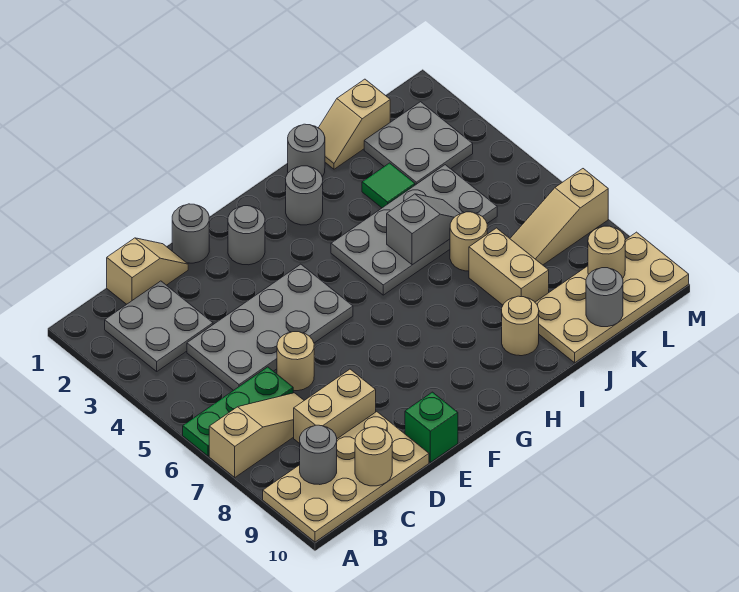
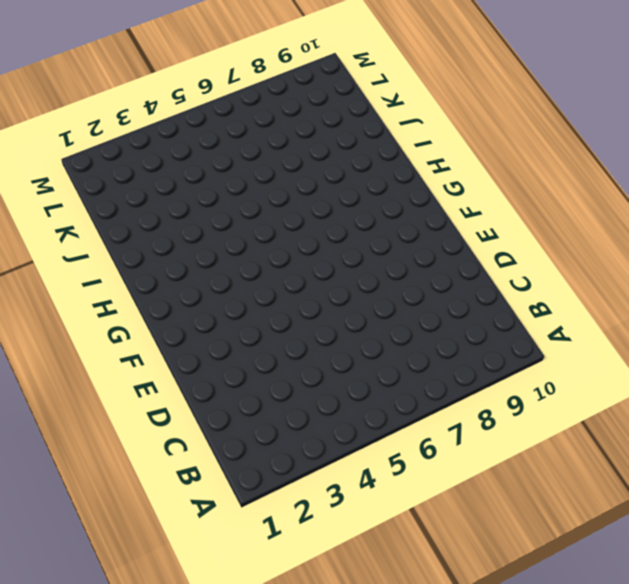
none -> green 1x3 plate [183,367,293,456]
none -> tan 1x3 slope [209,393,304,477]
none -> tan 2x4 plate [263,412,429,542]

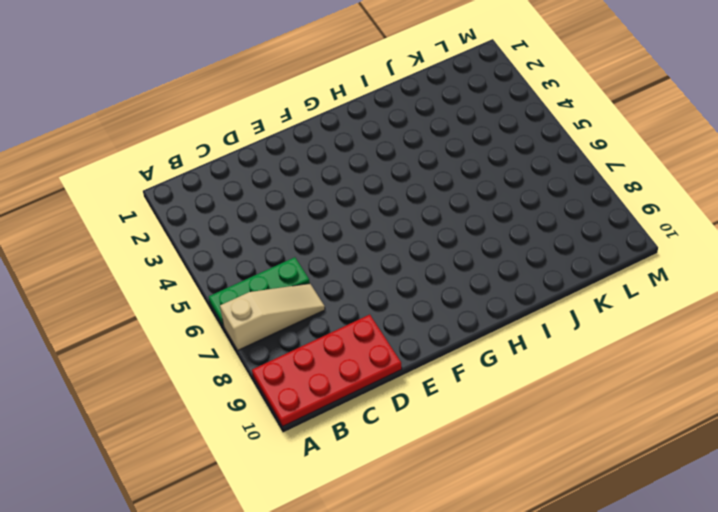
red 2x4 plate [252,315,402,426] -> tan 2x4 plate [263,412,429,542]
none -> grey 2x2 plate [105,281,213,371]
none -> tan 1x2 slope [107,238,188,304]
none -> grey 2x4 plate [187,264,353,390]

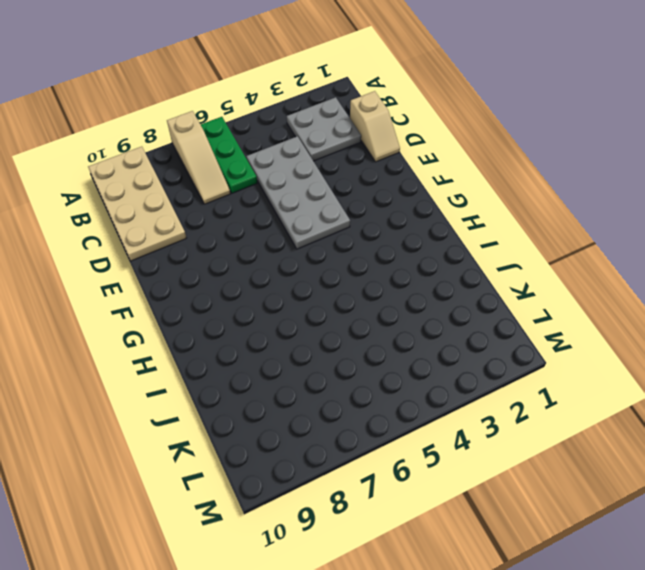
none -> tan 1x2 brick [294,369,376,444]
none -> tan 1x1 round brick [277,332,314,391]
none -> grey 1x1 round brick [172,204,209,263]

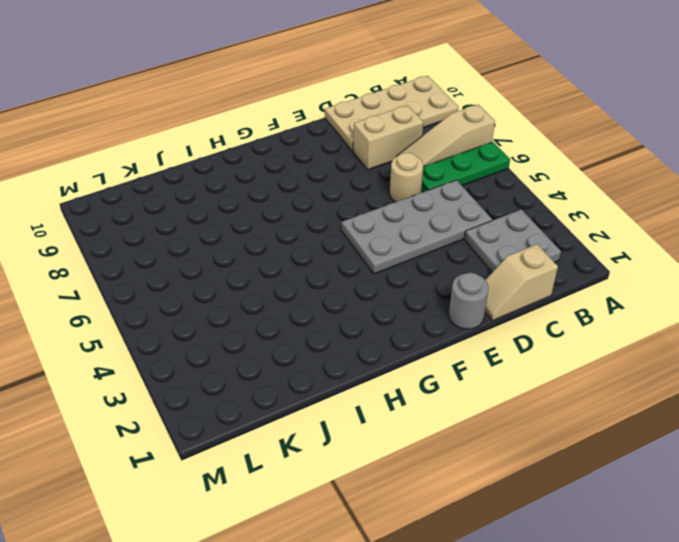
none -> green 1x1 brick [405,392,458,462]
none -> grey 1x1 round brick [228,206,265,265]
none -> grey 1x1 round brick [286,166,323,225]

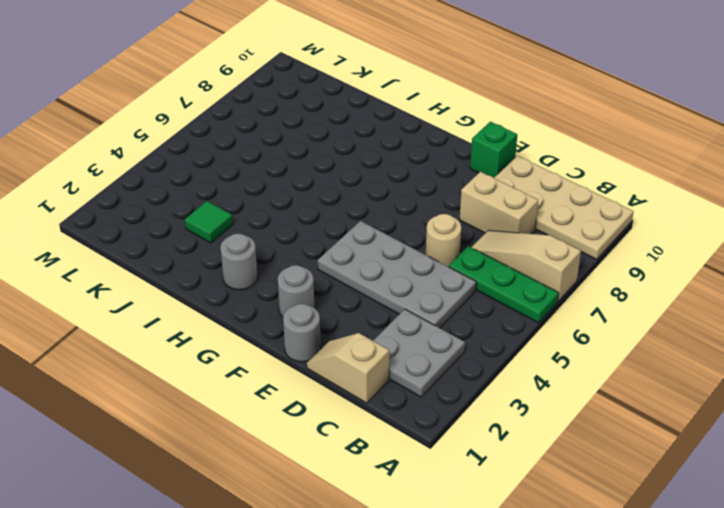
none -> grey 2x4 plate [331,165,497,295]
none -> grey 1x1 round brick [288,124,325,177]
none -> tan 1x1 round brick [502,296,539,356]

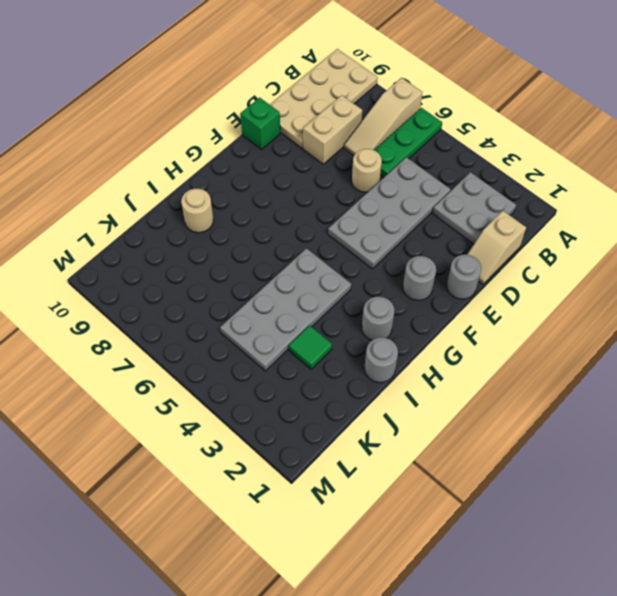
none -> tan 1x2 slope [319,79,390,169]
none -> tan 1x1 round brick [450,212,487,271]
none -> tan 1x2 brick [469,228,549,305]

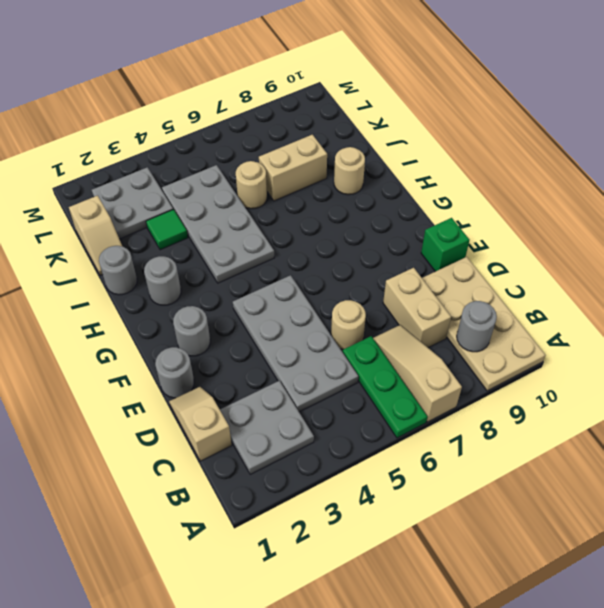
none -> tan 2x4 plate [535,232,689,363]
none -> tan 1x3 slope [510,169,608,265]
none -> tan 1x1 round brick [355,427,392,486]

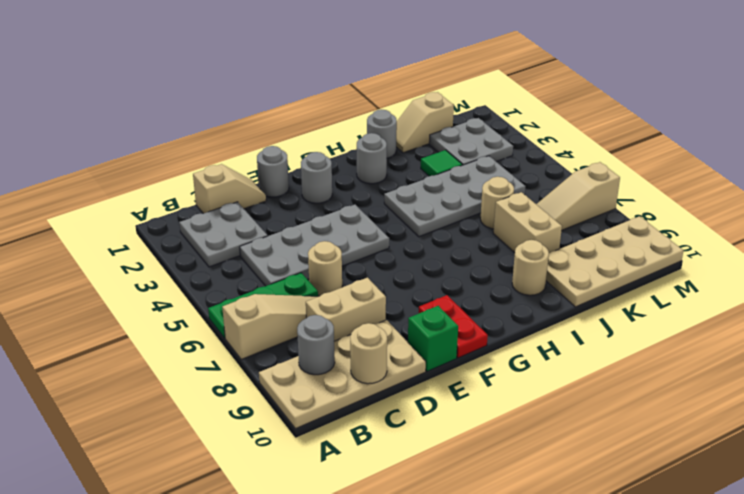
red 1x2 plate [418,295,488,358] -> none
none -> grey 1x2 slope [387,194,460,265]
none -> grey 1x1 round brick [586,268,623,327]
none -> tan 1x1 round brick [588,226,625,278]

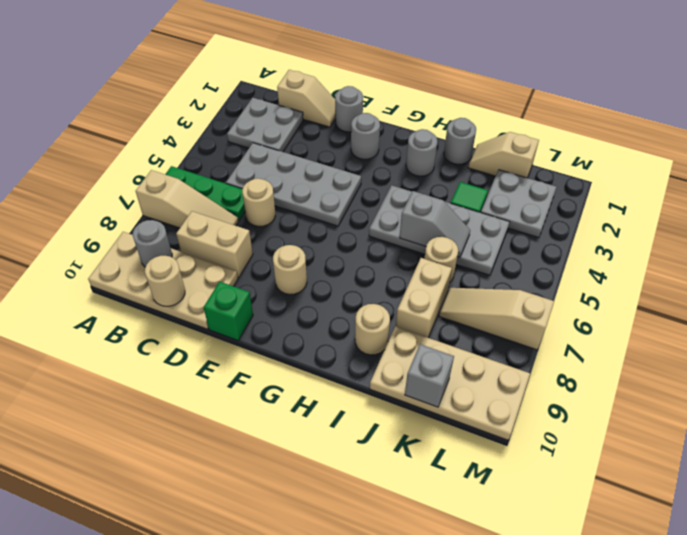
tan 1x1 round brick [273,245,307,294] -> tan 1x1 round brick moved to [588,226,625,278]
grey 1x1 brick [405,344,454,407] -> grey 1x1 round brick [586,268,623,327]

